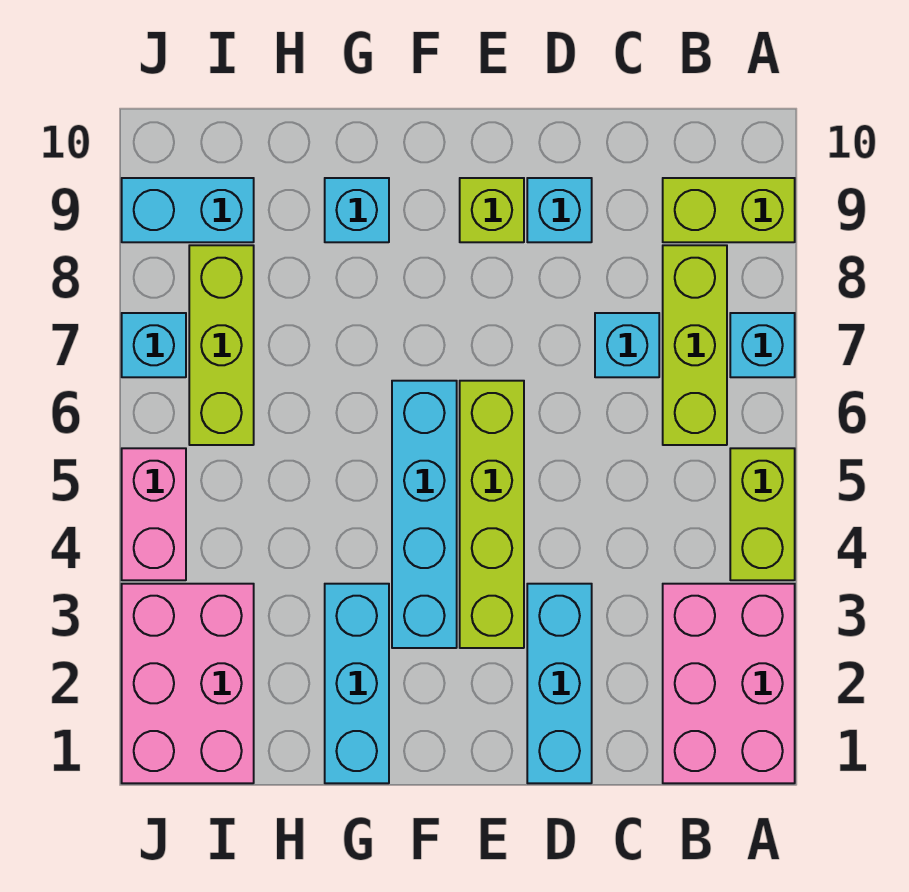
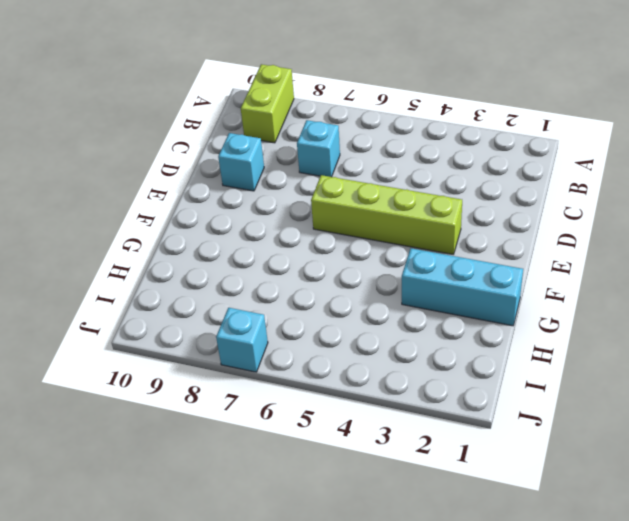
none -> pink 2x3 brick [663,584,795,783]
none -> lime 1x2 brick [730,448,795,580]
none -> cyan 1x1 brick [730,313,795,377]

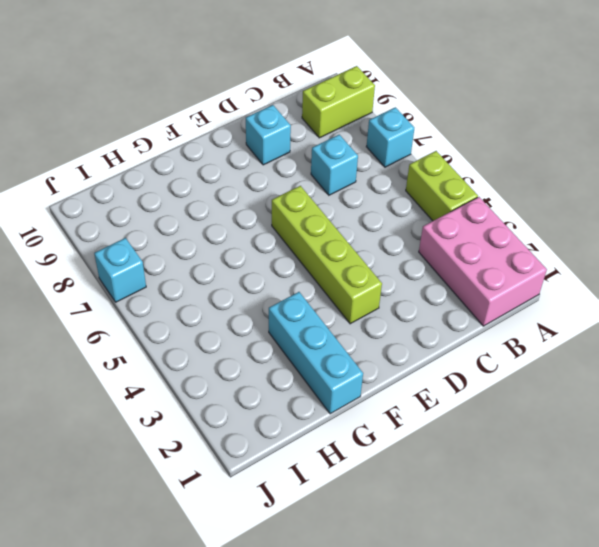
none -> lime 1x3 brick [663,245,727,445]
none -> cyan 1x3 brick [527,584,592,783]
none -> lime 1x1 brick [460,178,524,242]

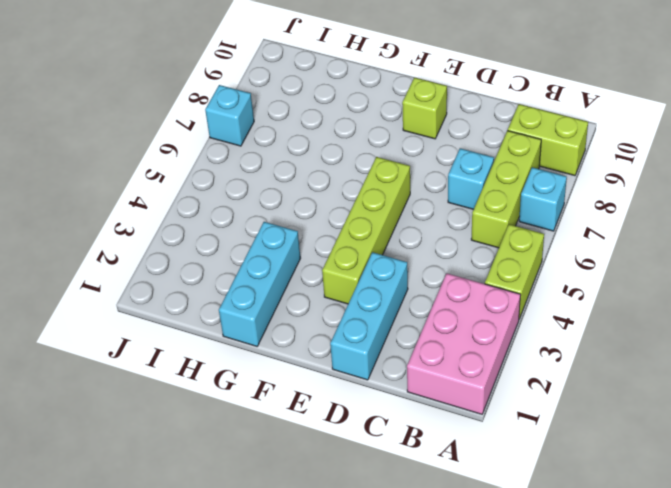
none -> cyan 1x1 brick [527,178,592,242]
none -> cyan 1x4 brick [392,381,457,648]
none -> cyan 1x1 brick [325,178,389,242]

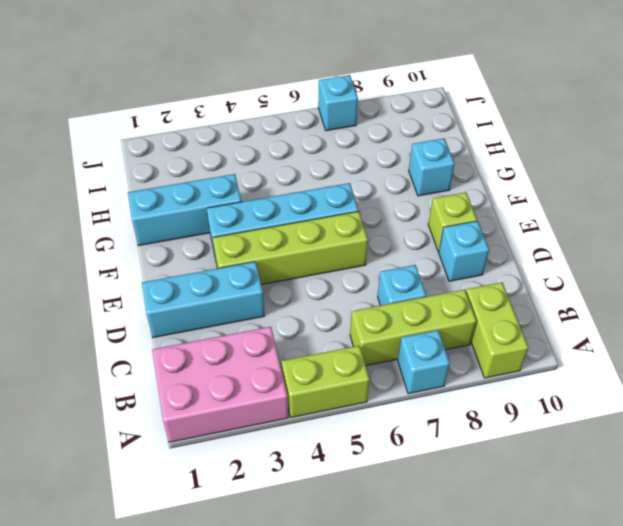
none -> pink 2x3 brick [122,584,254,783]
none -> lime 1x3 brick [189,245,254,445]
none -> cyan 1x2 brick [122,178,254,242]

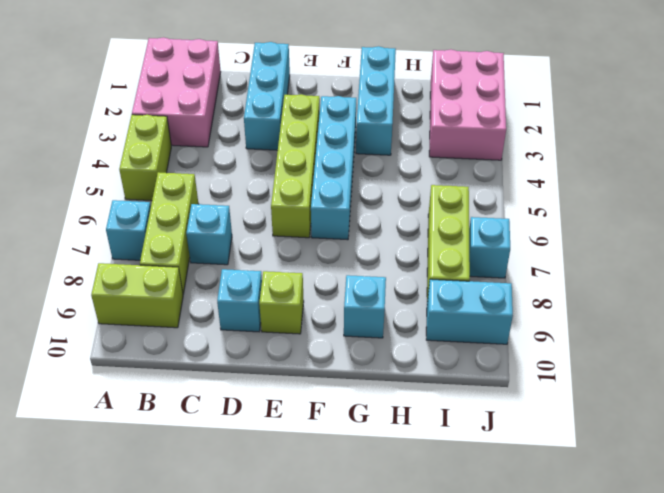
none -> pink 1x2 brick [122,448,186,580]

